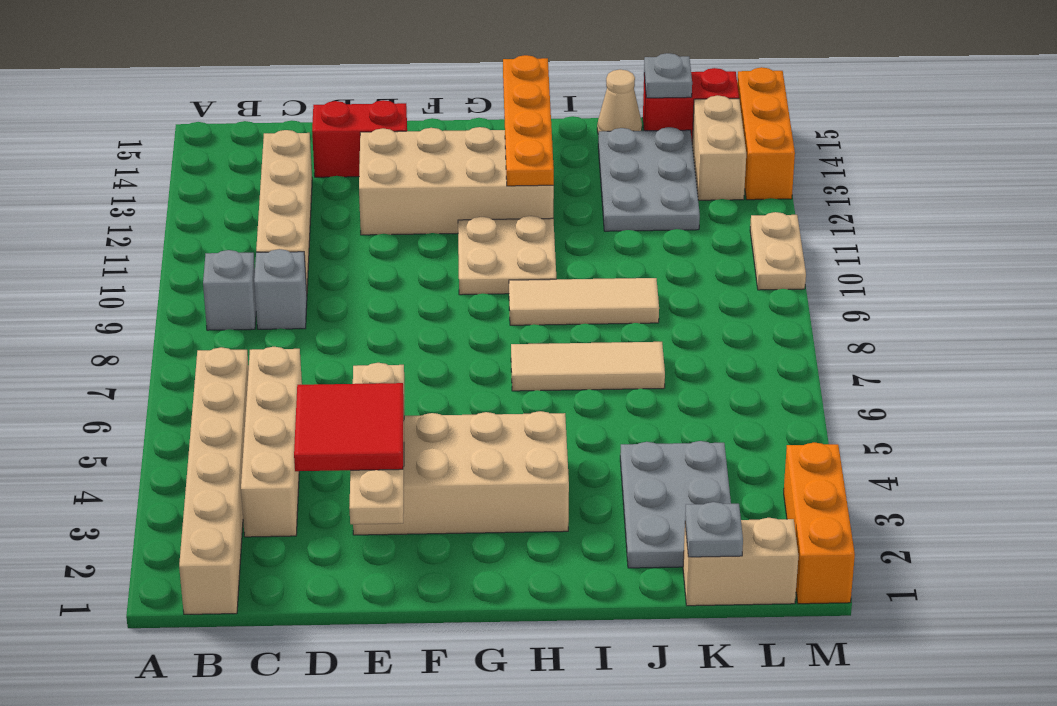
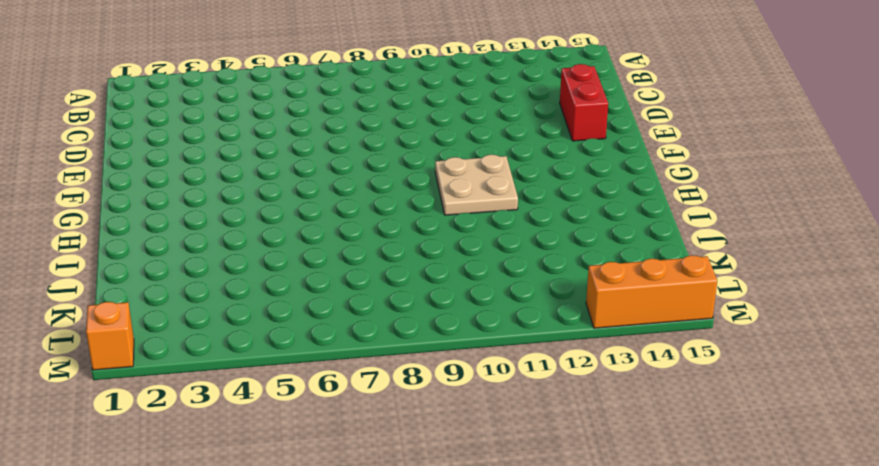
orange 1x1 brick [86,302,134,370] -> orange 1x3 brick [784,442,855,604]
none -> tan 1x6 brick [179,347,249,614]
none -> grey 1x1 brick [203,250,256,330]
none -> tan 1x4 brick [241,347,302,537]

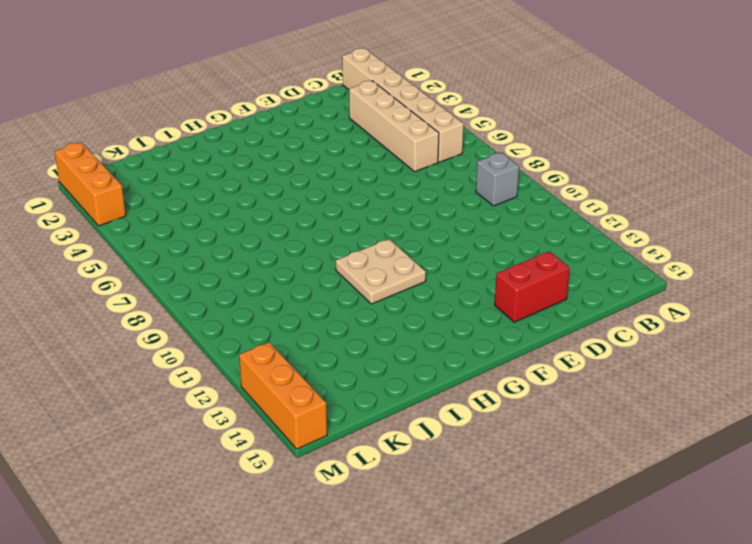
none -> grey 1x1 brick [254,249,307,329]
none -> tan 1x4 brick [256,130,312,290]
none -> tan 2x4 brick [353,411,569,535]

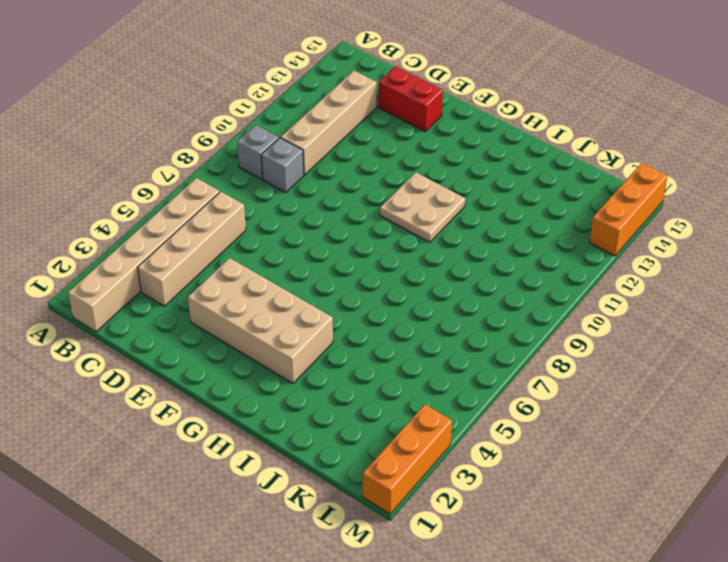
none -> tan 2x4 brick [359,127,554,235]
none -> tan 1x3 tile [511,342,665,391]
none -> tan 1x3 tile [509,278,659,325]

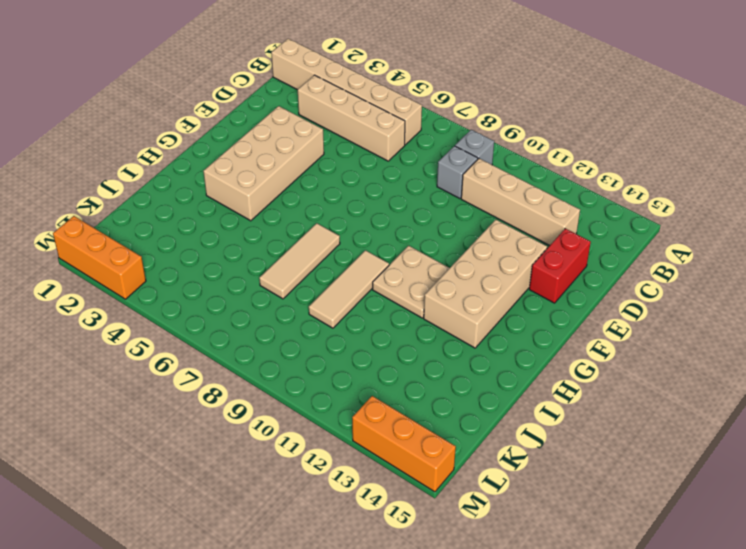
none -> grey 2x3 plate [620,441,731,568]
none -> grey 2x3 plate [598,127,700,231]
none -> tan 1x1 cone [597,70,642,134]

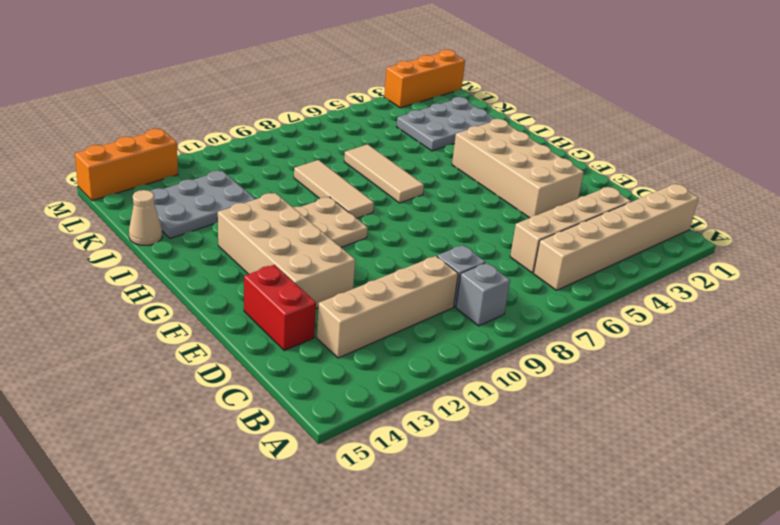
none -> tan 1x2 brick [683,518,798,606]
none -> red 1x2 brick [643,68,739,139]
none -> tan 1x2 brick [692,95,746,200]

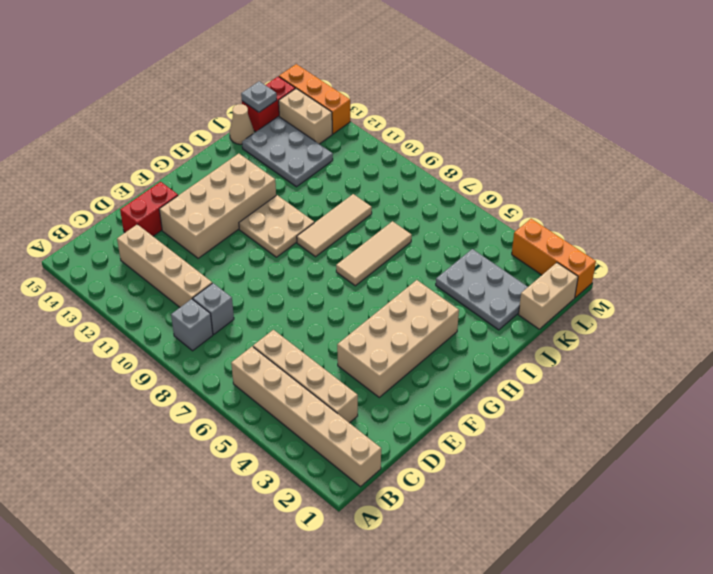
none -> tan 1x2 plate [750,212,806,290]
none -> tan 1x4 plate [349,363,404,524]
none -> orange 1x4 plate [503,55,554,186]

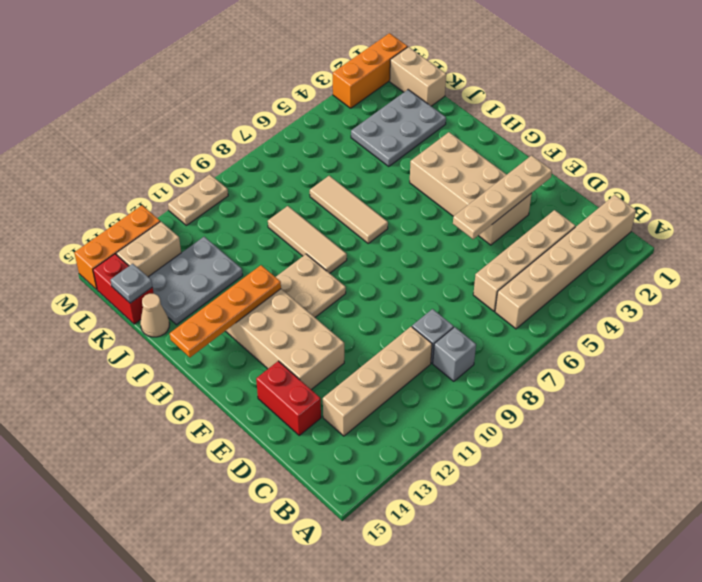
none -> grey 1x1 plate [685,502,743,557]
none -> red 2x2 tile [294,383,404,471]

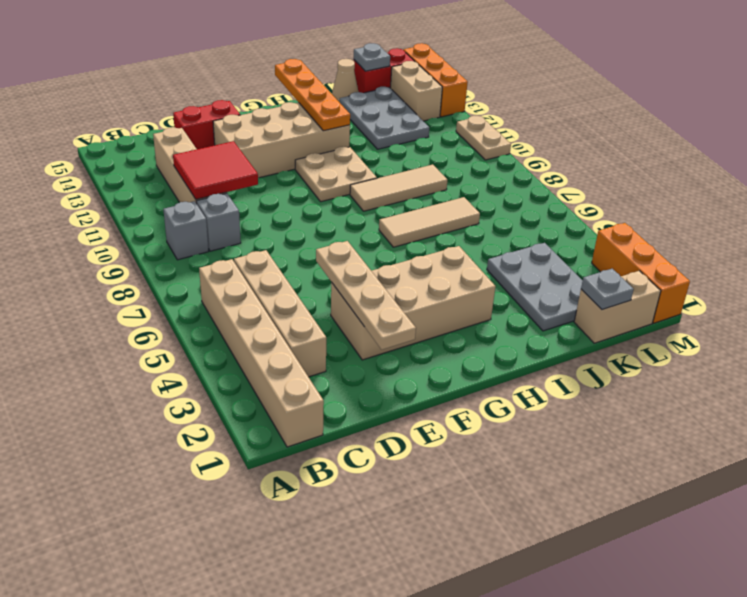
red 2x2 tile [173,141,258,199] -> red 2x2 tile moved to [294,383,404,471]

